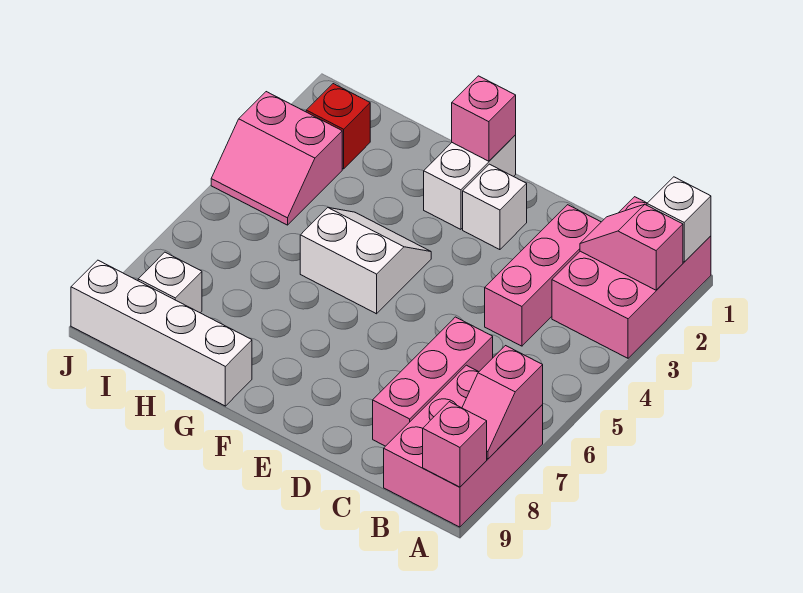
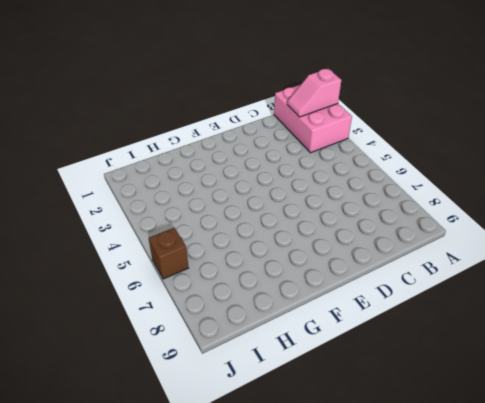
brown 1x1 brick [149,228,189,279] -> none
none -> pink 2x3 brick [384,365,543,527]
none -> pink 1x3 brick [485,205,601,346]
none -> pink 1x3 brick [373,317,493,446]

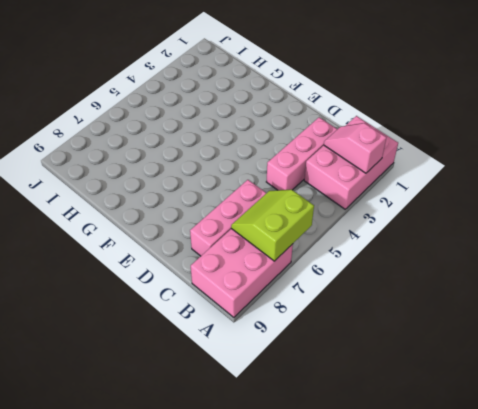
lime 2x2 slope [231,190,314,261] -> pink 1x2 slope [462,346,543,459]
none -> white 1x1 brick [463,164,527,250]
none -> white 1x2 brick [424,135,516,229]
none -> white 2x2 slope [300,208,431,314]

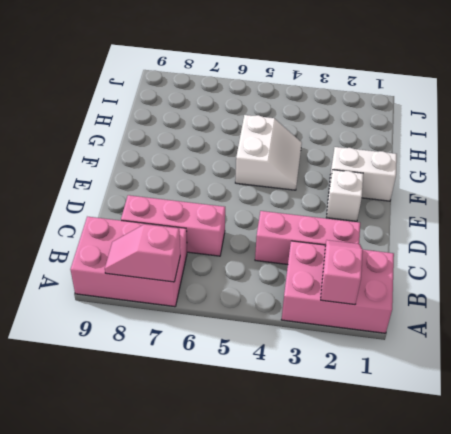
none -> white 1x4 brick [71,260,252,406]
none -> red 1x1 brick [306,84,370,169]
none -> pink 2x2 slope [211,92,342,225]

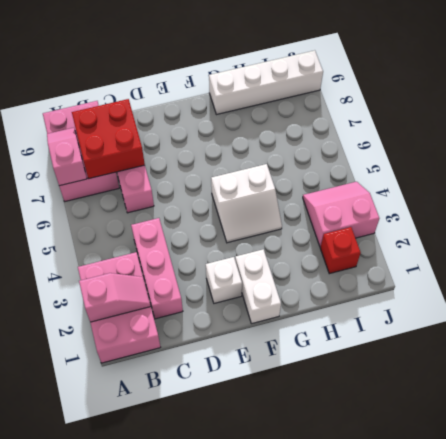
red 2x2 brick [72,99,145,179] -> none
none -> white 1x1 brick [138,252,202,313]
none -> white 1x1 brick [647,177,711,262]
none -> pink 1x1 brick [423,402,487,487]

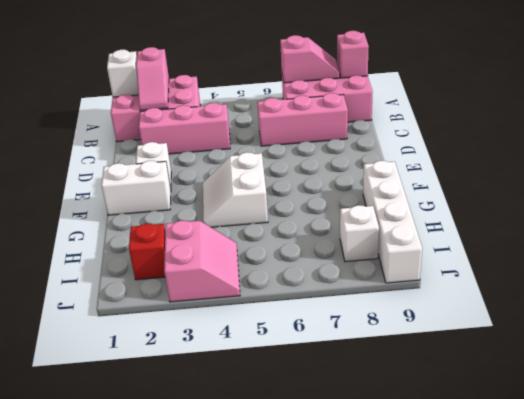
none -> pink 1x1 brick [452,76,516,161]

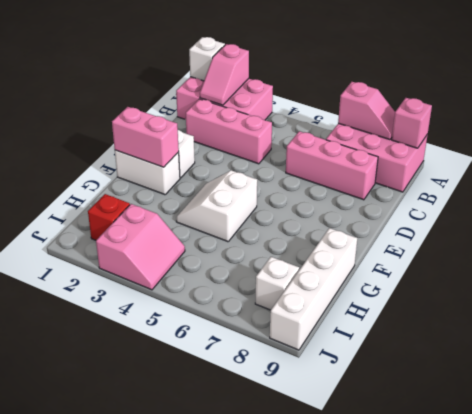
pink 1x2 brick [112,107,179,167] -> pink 1x1 brick [452,76,516,161]

